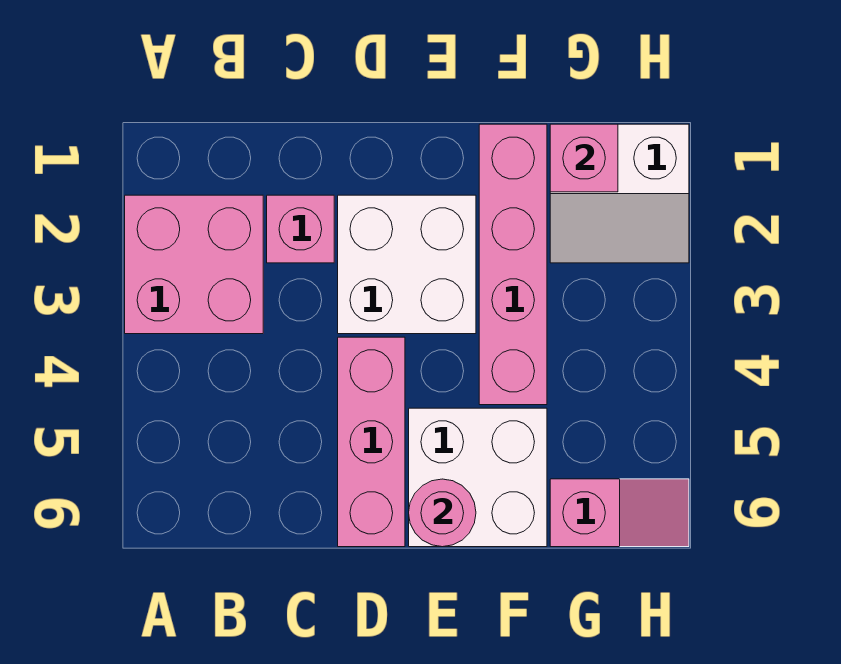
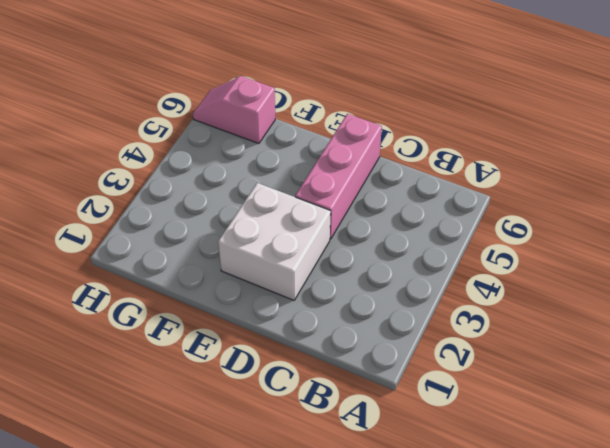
none -> pink 2x2 brick [125,195,263,334]
none -> pink 1x1 brick [267,195,334,263]

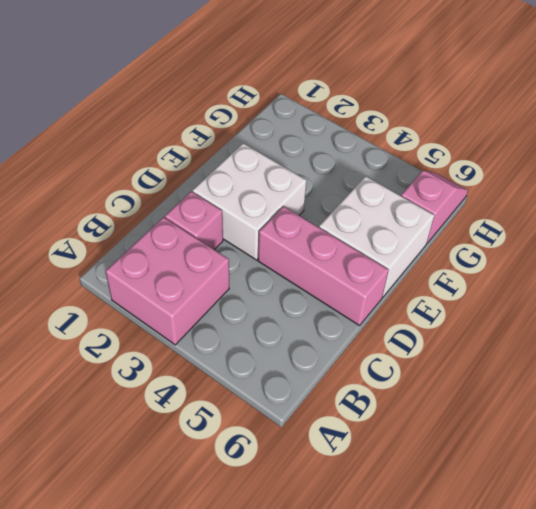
none -> pink 1x4 brick [479,124,547,405]
none -> white 2x2 slope [550,124,689,263]

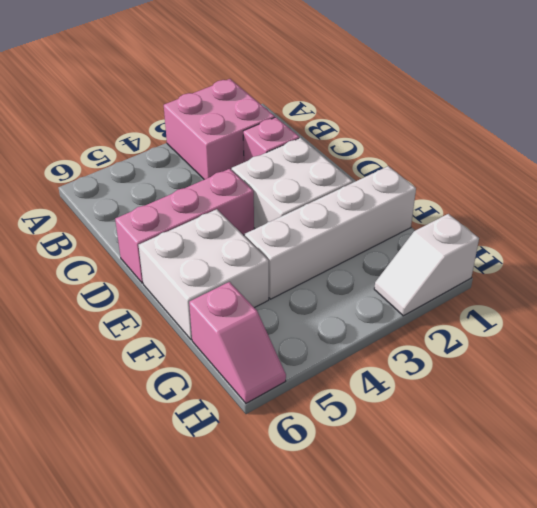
white 1x4 brick [245,166,416,299] -> pink 1x4 brick [479,124,547,405]
white 1x2 slope [374,214,479,316] -> white 2x2 slope [550,124,689,263]
none -> pink 1x1 round brick [409,479,476,547]
none -> pink 1x1 brick [550,124,618,192]

